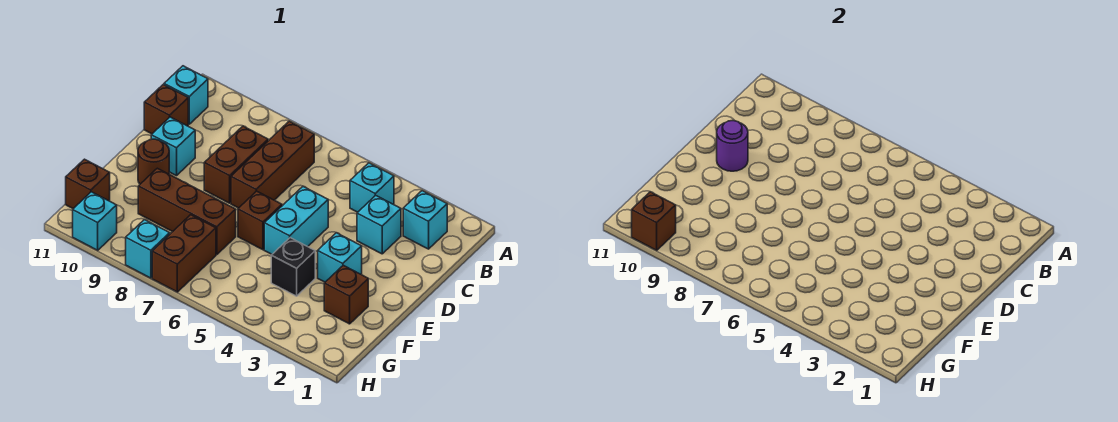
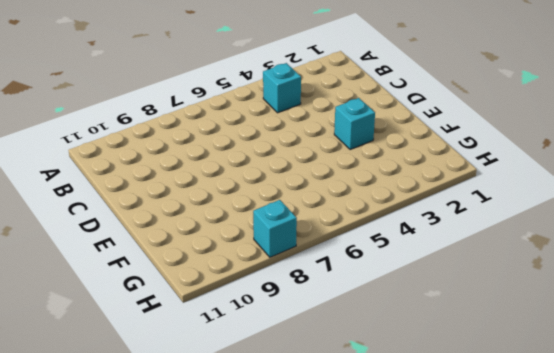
none -> cyan 1x1 brick [403,191,447,249]
none -> brown 1x3 brick [231,121,314,208]
none -> cyan 1x1 brick [164,66,208,124]

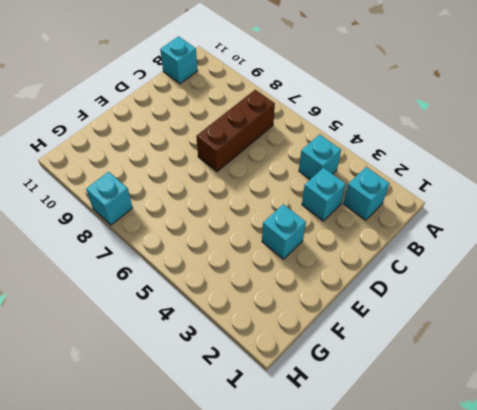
none -> brown 1x2 brick [204,126,268,203]
none -> brown 1x1 brick [144,85,188,134]
none -> cyan 1x2 brick [264,186,328,254]

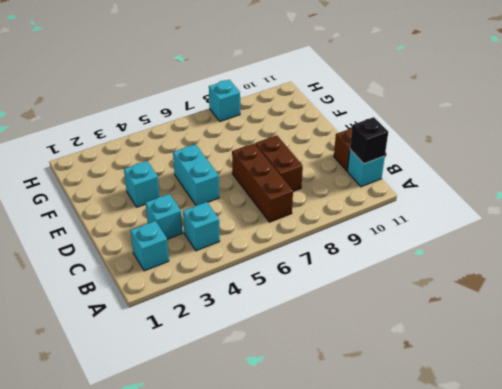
black 1x1 brick [350,117,388,164] -> black 1x1 brick moved to [271,238,315,296]
none -> cyan 1x1 brick [151,117,195,176]
none -> brown 1x1 brick [238,191,282,250]
none -> brown 1x1 round brick [138,139,169,184]

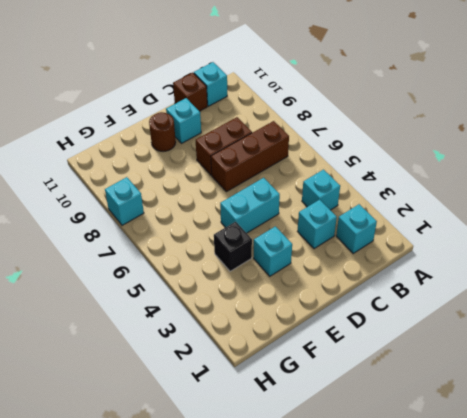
none -> brown 1x1 brick [238,191,282,250]
none -> brown 1x1 brick [324,265,368,324]
none -> brown 1x3 brick [138,168,236,255]

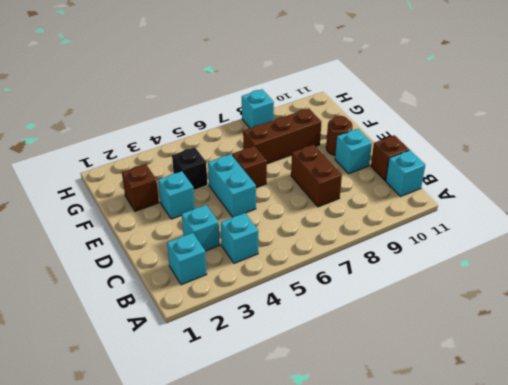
none -> brown 1x3 brick [231,121,314,208]
none -> brown 1x2 brick [152,215,216,292]
none -> brown 1x1 brick [66,159,110,209]

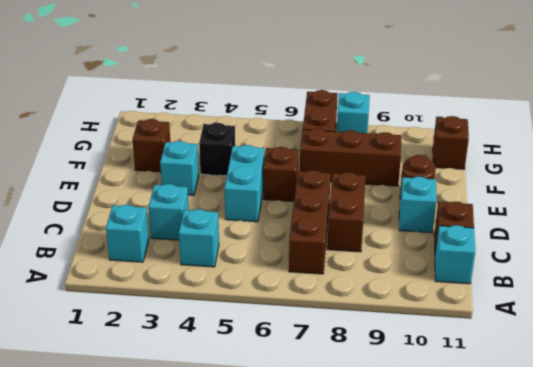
none -> cyan 1x1 brick [73,192,117,250]
none -> purple 1x1 round brick [717,121,748,171]
none -> brown 1x1 brick [632,192,676,250]

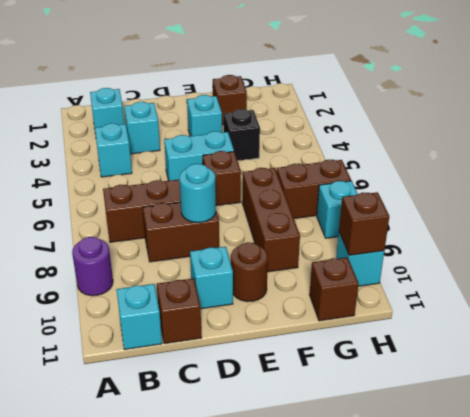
purple 1x1 round brick [72,237,113,296] -> purple 1x1 round brick moved to [717,121,748,171]
cyan 1x1 round brick [180,164,216,223] -> none

